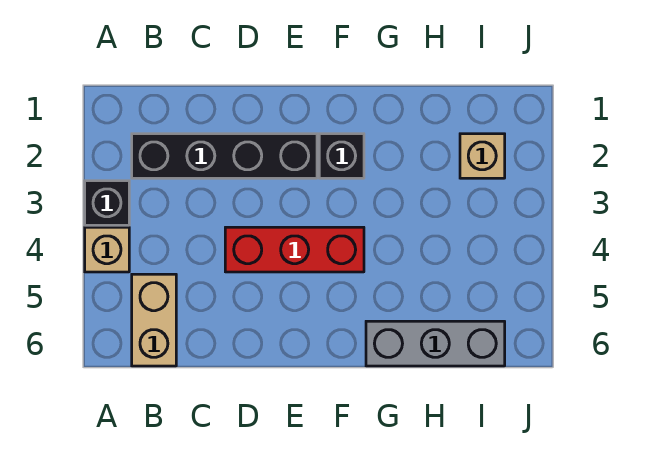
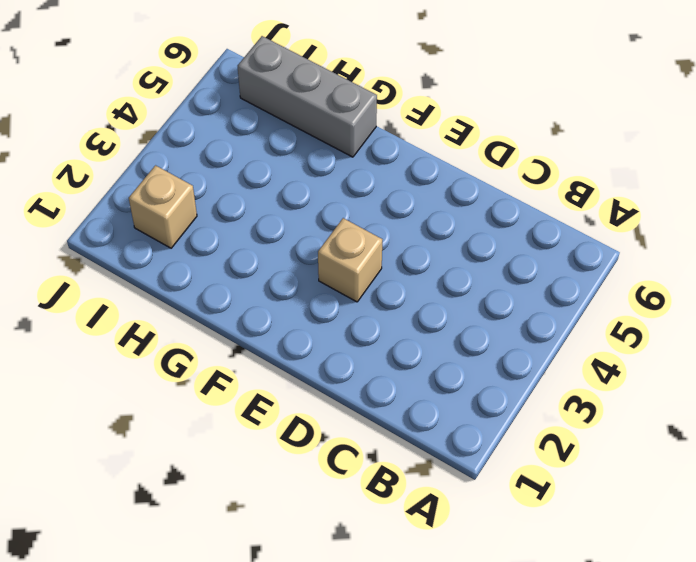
tan 1x1 brick [318,218,382,302] -> tan 1x1 brick moved to [85,227,129,272]
none -> black 1x1 brick [85,181,129,225]
none -> black 1x4 brick [132,134,317,178]

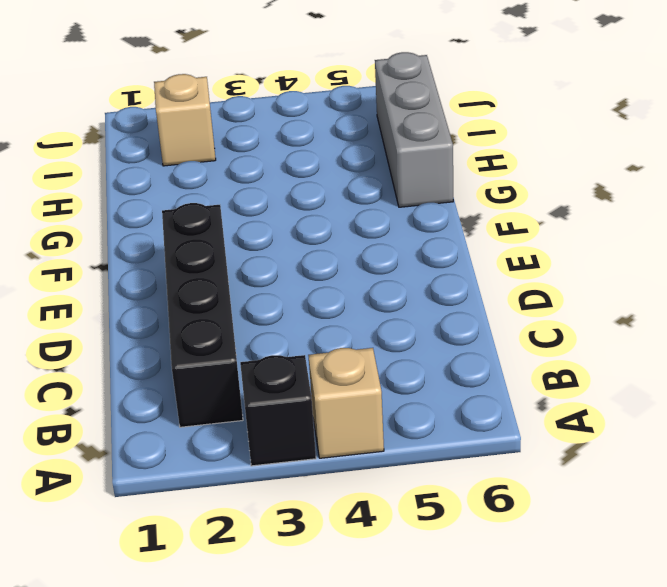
none -> tan 1x2 brick [132,274,176,366]
none -> red 1x3 brick [225,227,364,272]

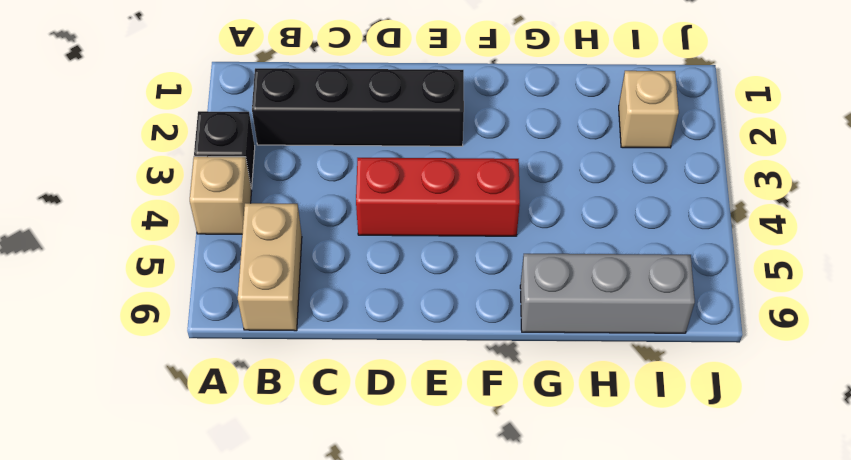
none -> black 1x1 brick [319,134,364,178]

